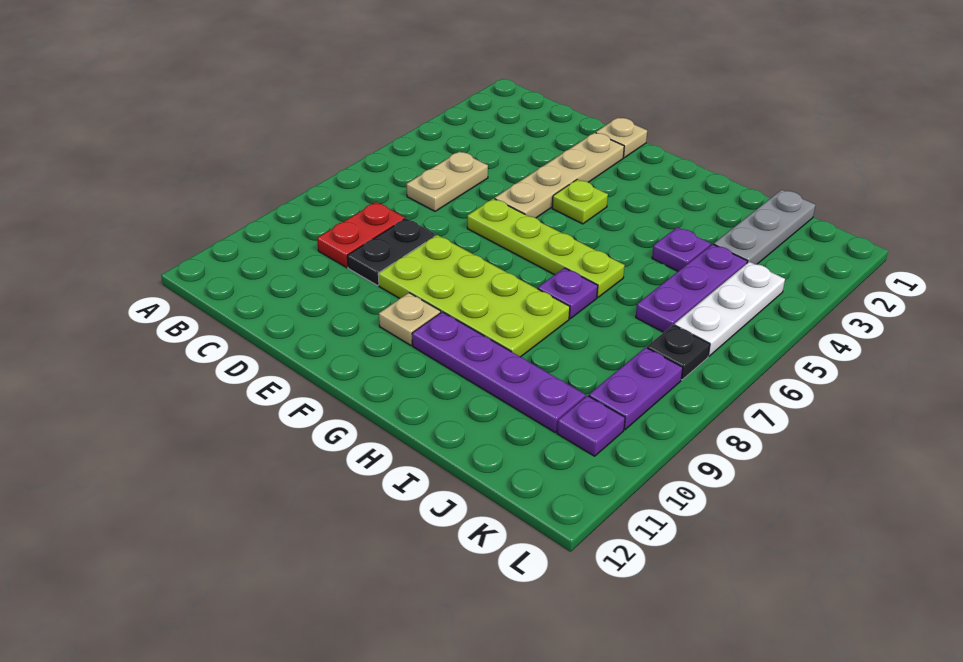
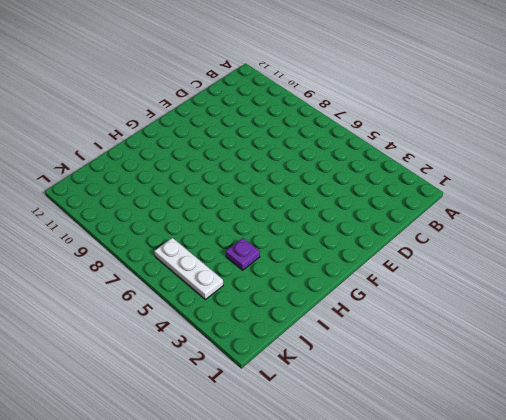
none -> tan 1x2 plate [406,151,488,211]
none -> red 1x2 plate [317,202,405,267]
none -> black 1x2 plate [347,218,436,285]

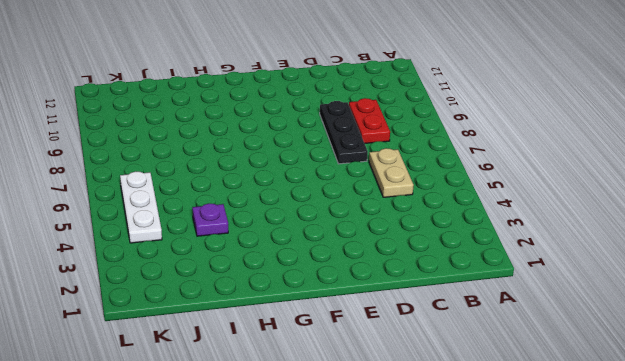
black 1x3 plate [320,101,368,164] -> black 1x2 plate [347,218,436,285]
none -> tan 1x1 plate [596,118,647,158]
none -> tan 1x4 plate [495,133,624,218]
none -> lime 1x4 plate [467,199,625,297]

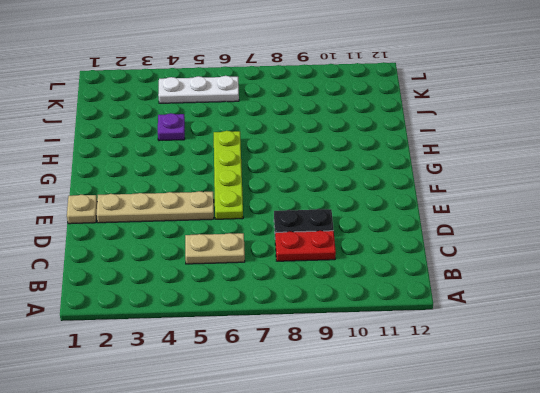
none -> lime 2x4 plate [378,235,570,357]
none -> lime 1x1 plate [552,179,608,224]
none -> tan 1x1 plate [379,293,441,345]

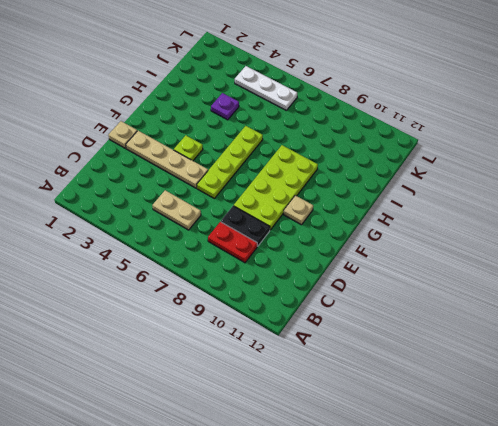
none -> purple 1x4 plate [412,312,585,432]
none -> purple 1x1 plate [538,268,598,319]
none -> grey 1x3 plate [714,190,815,264]

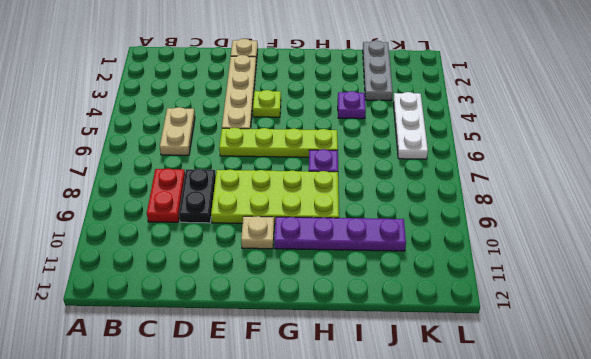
none -> purple 1x3 plate [636,244,747,332]
none -> black 1x1 plate [647,325,710,380]
none -> purple 1x2 plate [589,347,683,430]

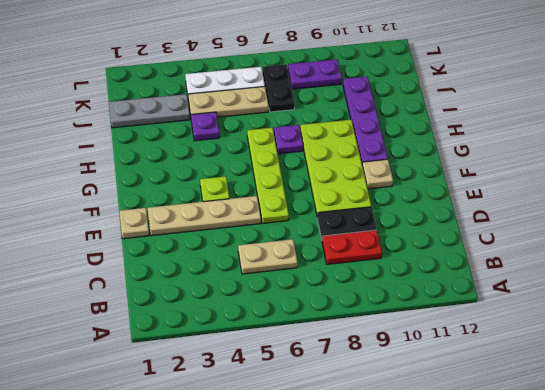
tan 1x3 plate [188,87,269,117] -> purple 1x3 plate [636,244,747,332]
black 1x2 plate [262,64,295,112] -> black 1x1 plate [647,325,710,380]
none -> purple 1x1 plate [557,396,625,456]

